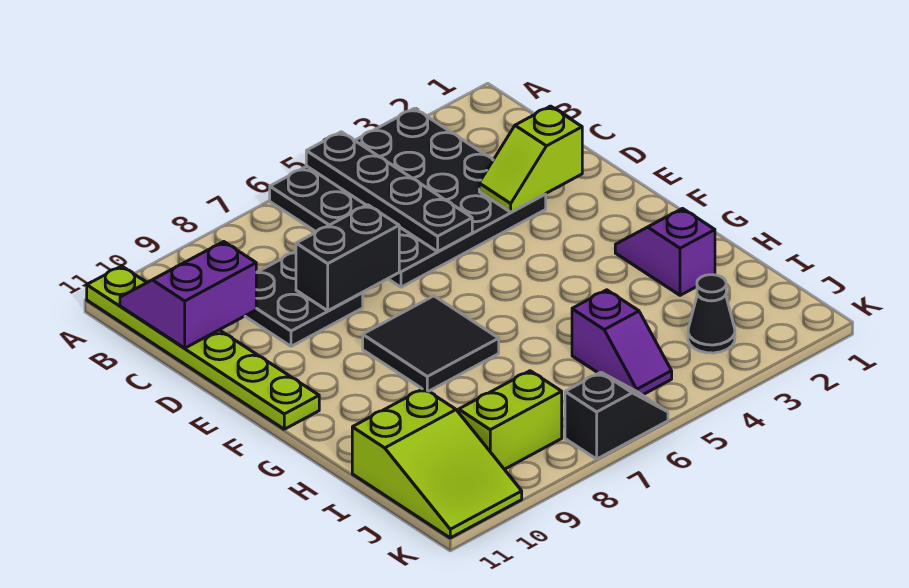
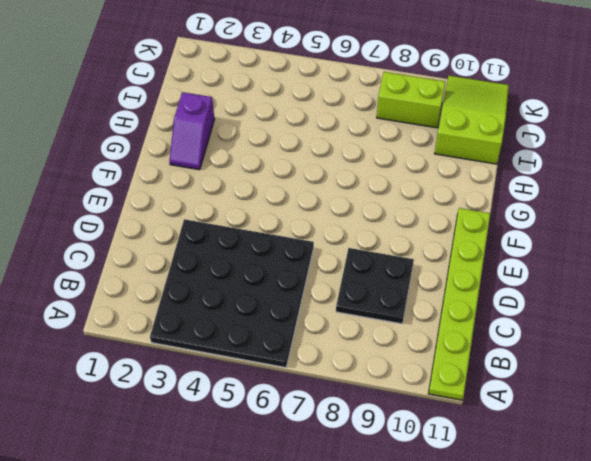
none -> black 2x2 tile [363,296,499,391]
none -> purple 1x2 slope [572,290,672,395]
none -> black 1x1 cone [688,275,735,353]

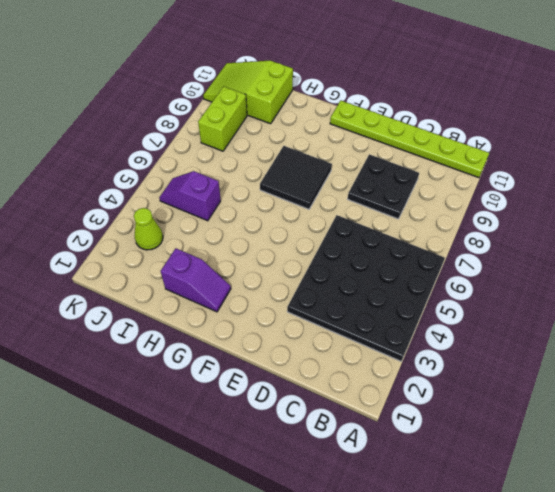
lime 1x1 cone [134,208,163,250] -> black 1x1 cone [688,275,735,353]
none -> black 1x2 slope [565,372,668,459]
none -> black 1x4 plate [306,132,472,252]
none -> purple 2x2 slope [120,242,256,348]

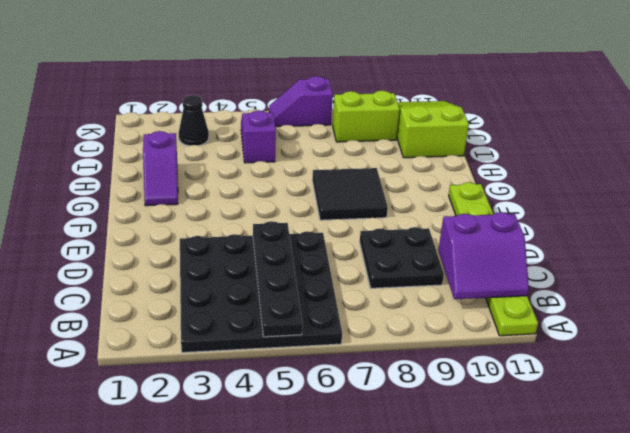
purple 1x2 slope [269,76,333,127] -> black 1x2 slope [565,372,668,459]
none -> lime 1x2 slope [479,106,582,212]
none -> black 1x2 brick [296,205,399,311]

